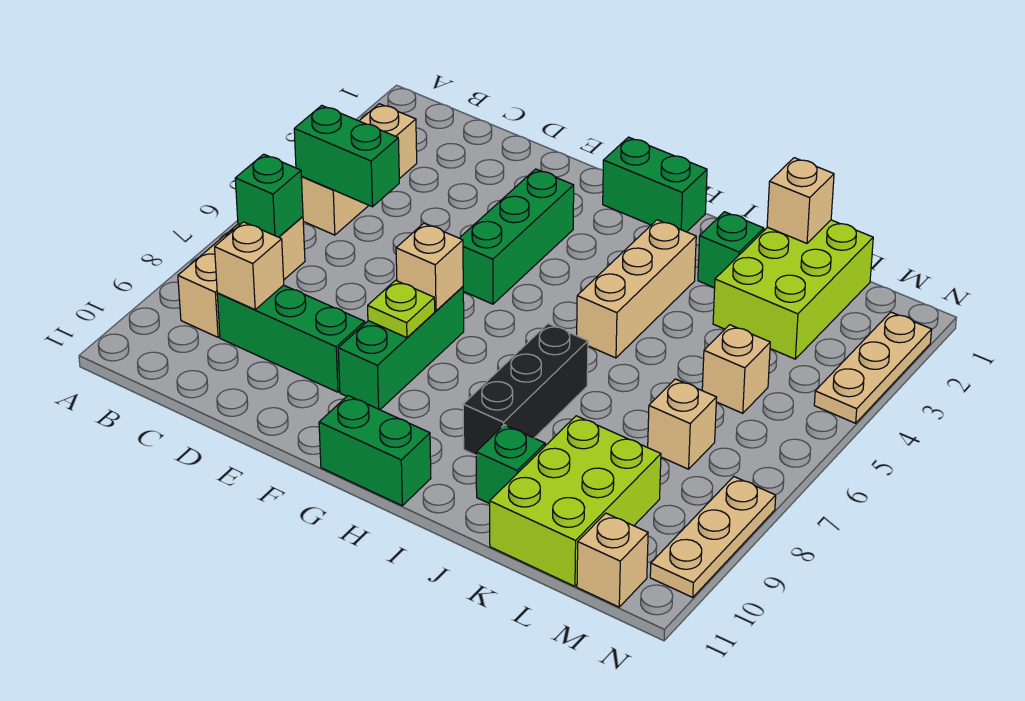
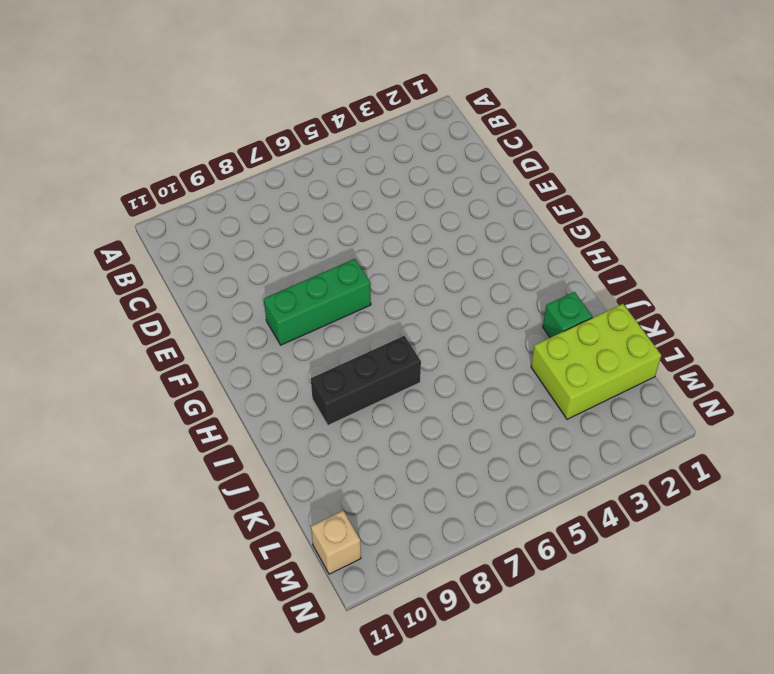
none -> tan 1x3 brick [301,104,417,235]
none -> tan 1x3 brick [178,217,305,337]
none -> green 1x3 brick [217,285,365,392]

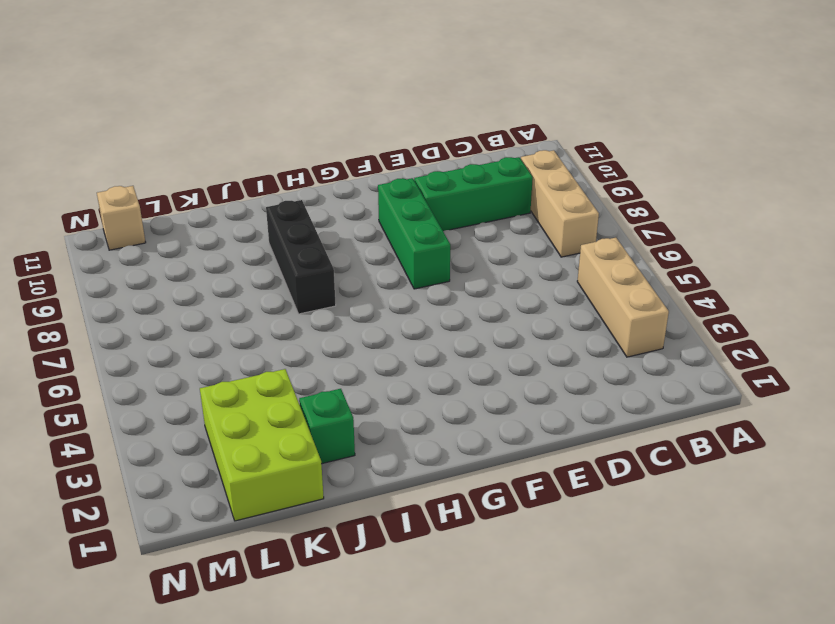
none -> green 1x3 brick [460,169,574,304]
none -> green 1x2 brick [603,137,707,232]
none -> green 1x2 brick [319,396,431,506]

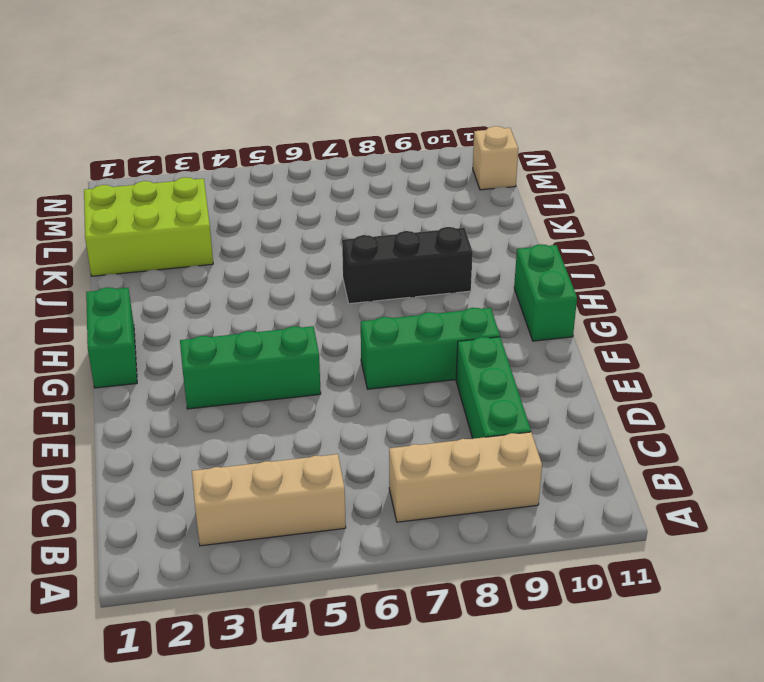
none -> tan 1x3 brick [577,220,696,358]
none -> green 1x1 brick [698,212,764,288]
none -> green 1x1 brick [476,425,545,504]

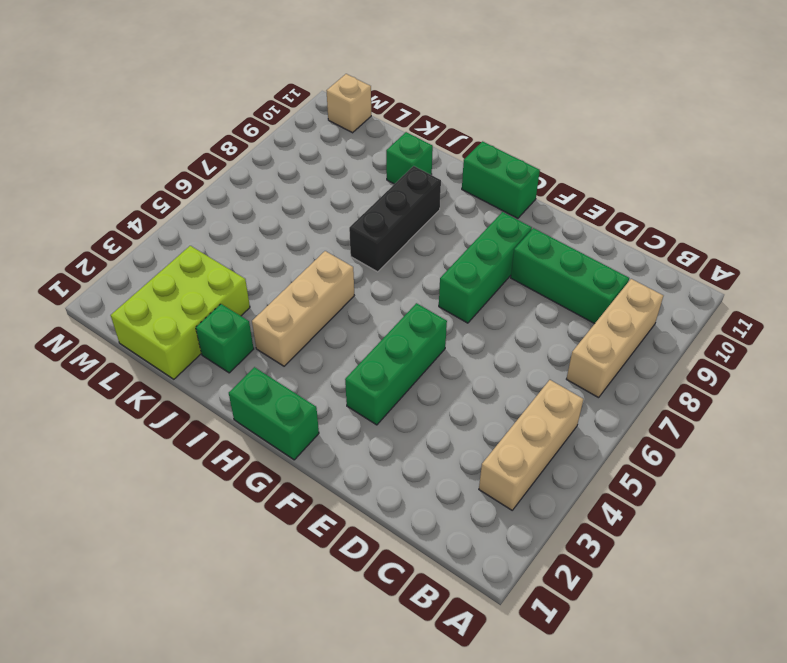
none -> lime 2x3 brick [490,416,661,586]
none -> tan 1x1 brick [702,325,770,413]
none -> tan 1x1 brick [648,379,717,469]

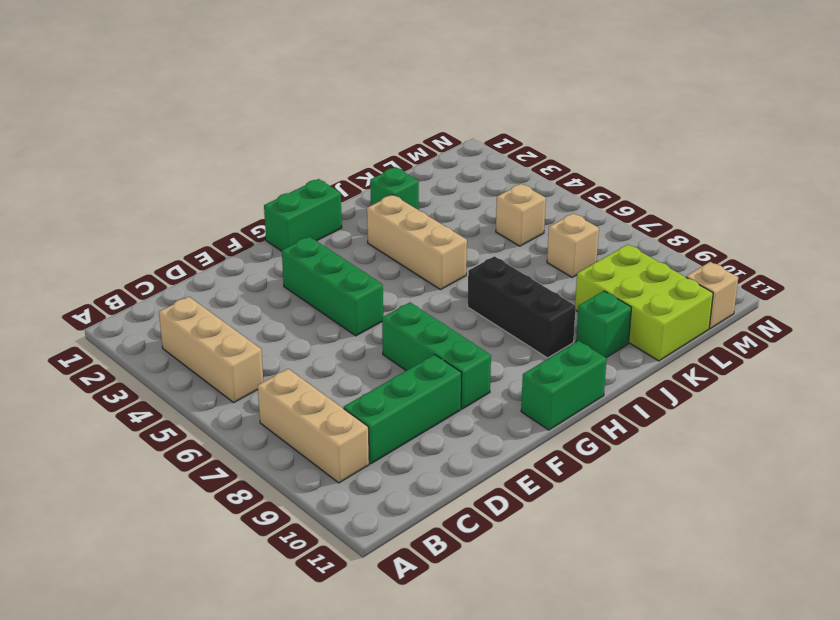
none -> lime 2x3 brick [713,220,873,359]
none -> tan 1x3 plate [814,312,932,423]
none -> tan 1x3 plate [650,477,776,597]

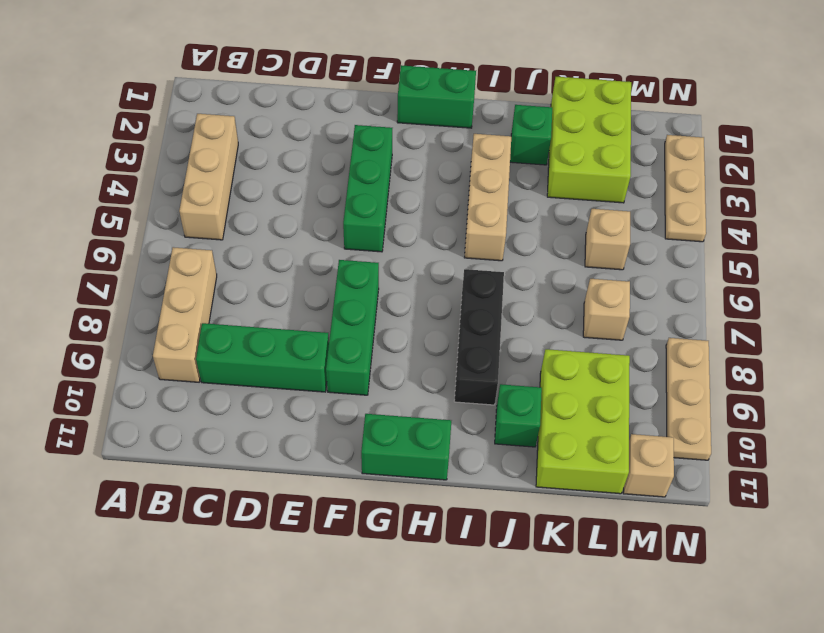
none -> green 1x2 brick [294,105,399,207]
none -> green 1x1 brick [235,154,303,237]
none -> tan 1x1 brick [215,222,284,310]

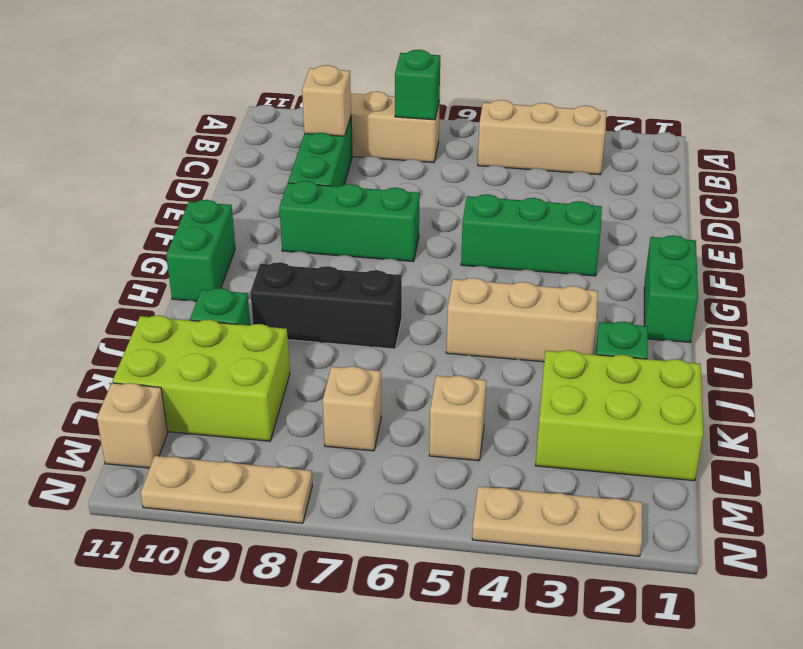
none -> green 1x2 brick [294,105,399,207]
none -> tan 1x1 brick [396,223,463,311]
none -> lime 1x1 plate [368,280,435,338]

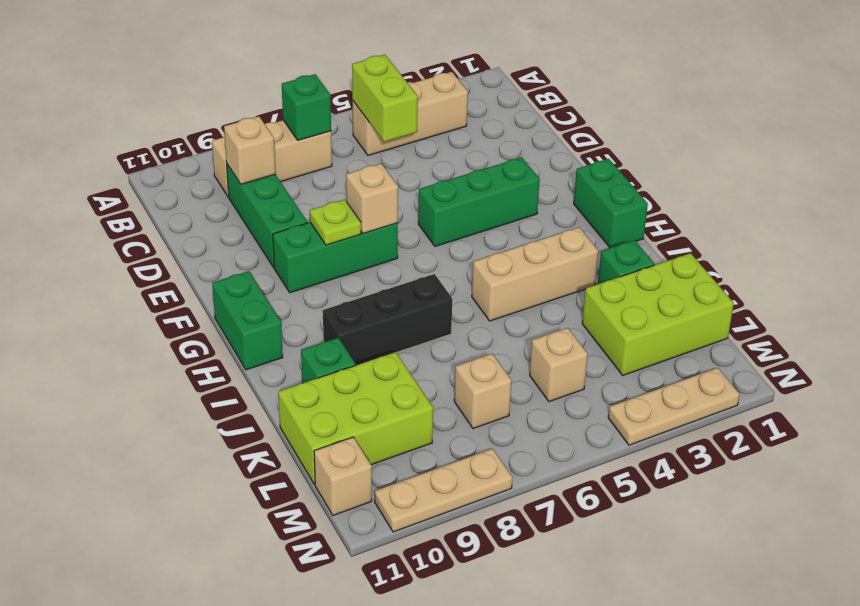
lime 1x2 brick [352,55,418,142] -> green 1x2 brick [294,105,399,207]
none -> tan 1x1 brick [767,158,834,243]

